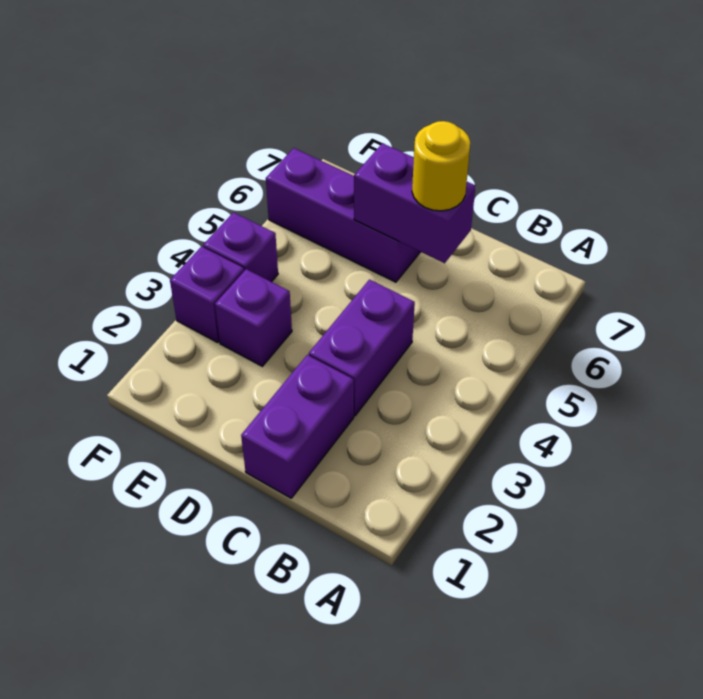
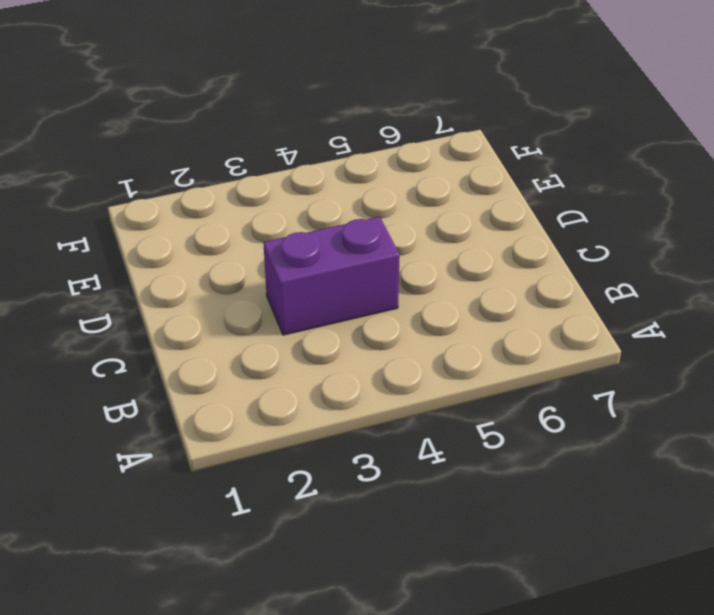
none -> purple 1x2 brick [241,355,354,498]
none -> purple 1x3 brick [266,148,420,282]

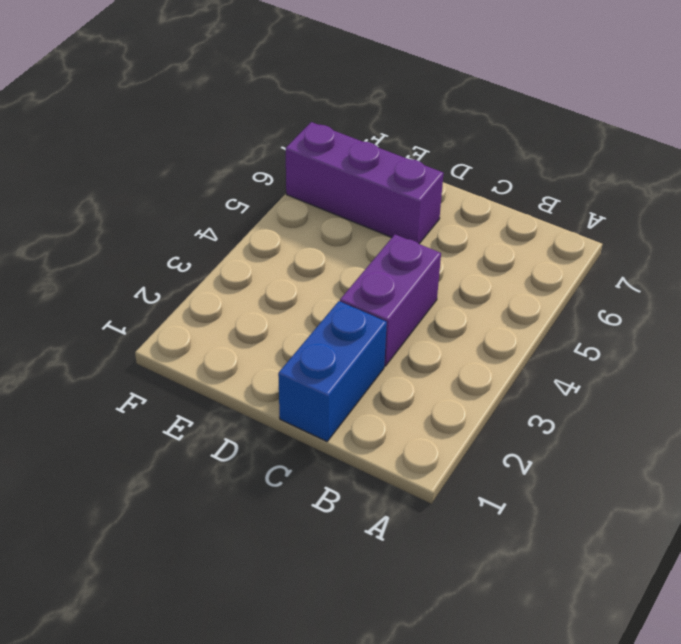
blue 1x2 brick [278,301,387,441] -> purple 1x2 brick [241,355,354,498]
none -> purple 1x1 brick [215,269,292,366]
none -> purple 1x1 brick [170,246,244,343]

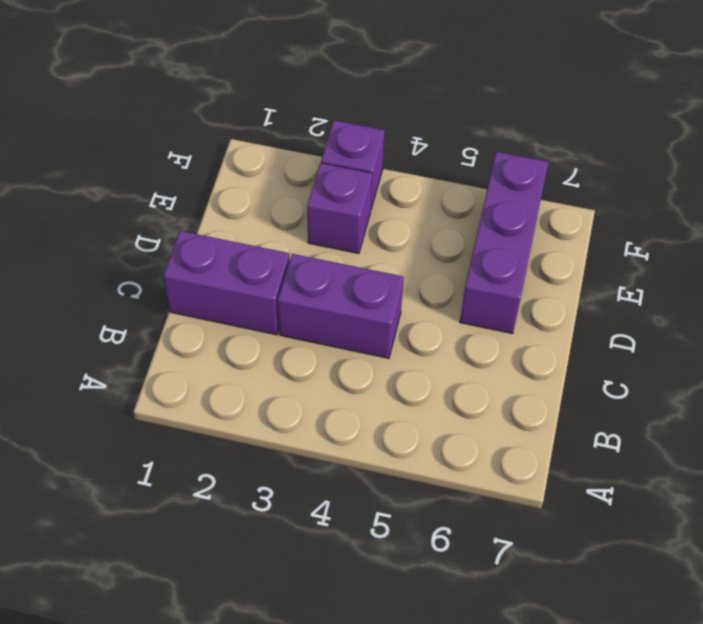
none -> purple 1x1 brick [203,212,278,282]
none -> purple 1x2 brick [354,143,476,263]

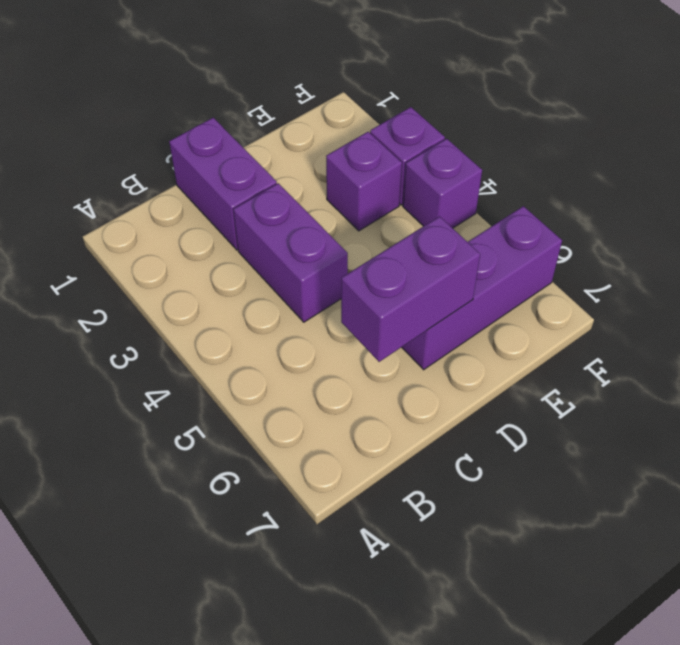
none -> yellow 1x1 round brick [412,121,470,211]

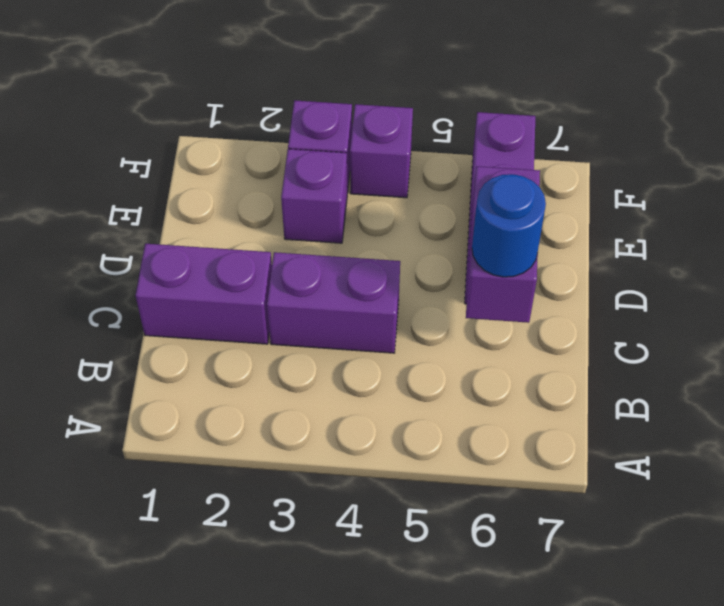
blue 1x1 round brick [472,174,546,277] -> yellow 1x1 round brick [412,121,470,211]

